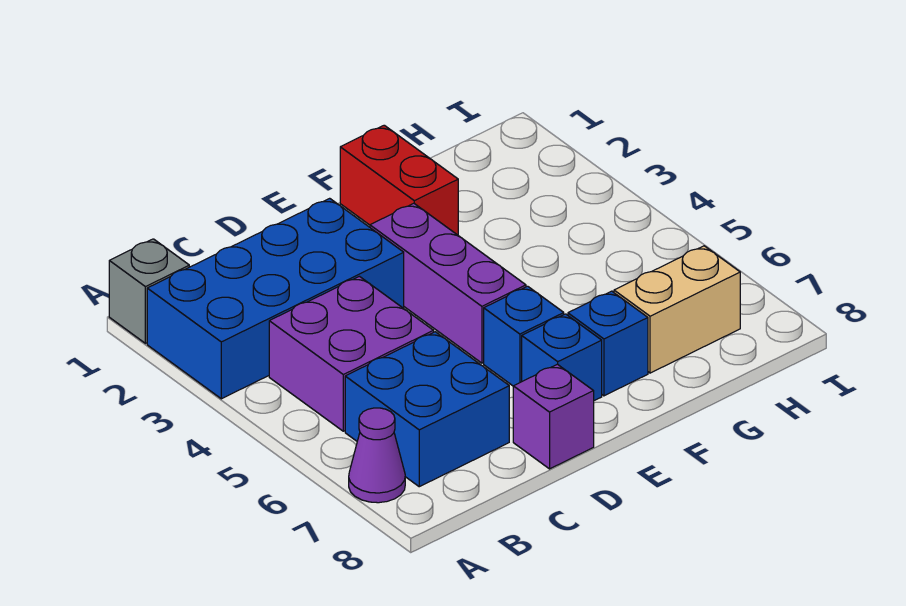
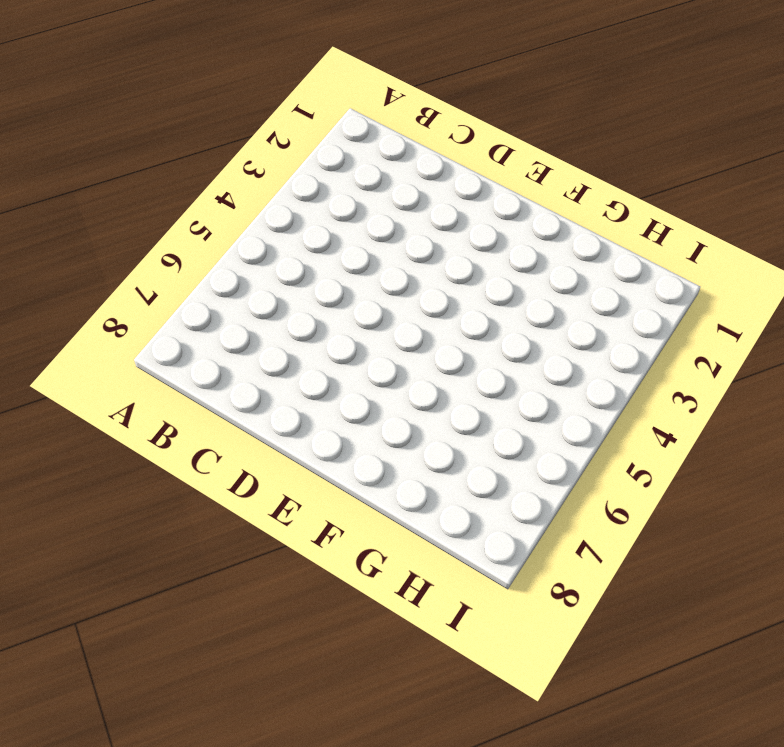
none -> grey 1x1 brick [109,239,189,343]
none -> blue 2x4 brick [147,198,404,399]
none -> purple 1x1 cone [349,408,405,503]

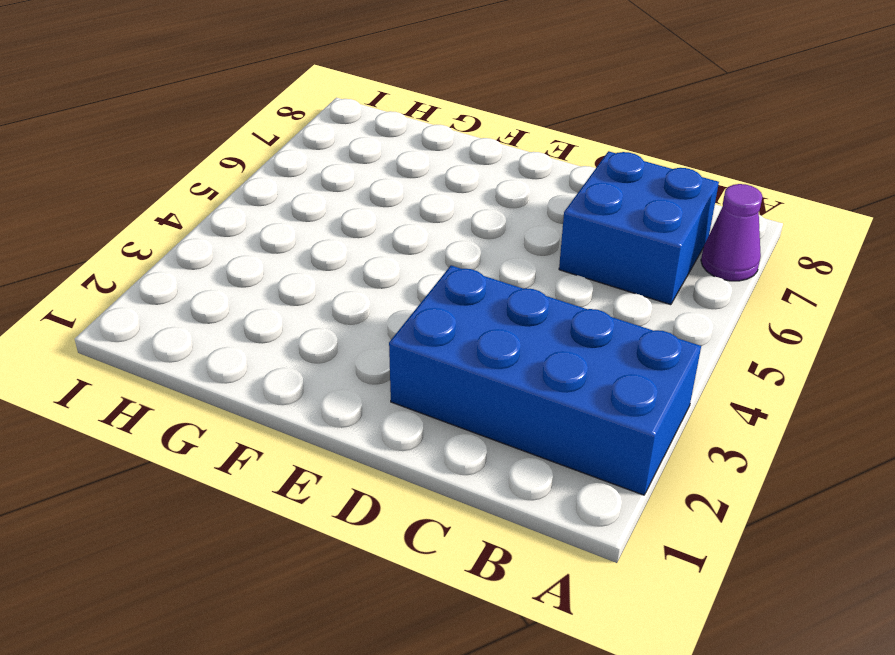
none -> grey 1x1 brick [109,239,189,343]
none -> purple 2x2 brick [269,276,434,431]
none -> purple 1x1 brick [513,364,594,469]

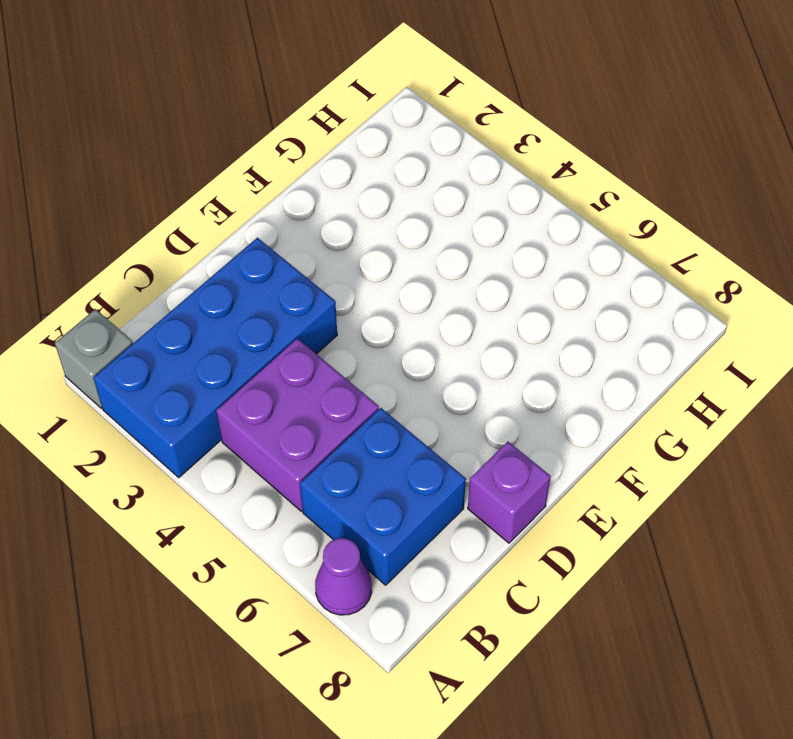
none -> purple 1x3 brick [370,203,526,363]
none -> blue 1x1 brick [484,286,564,386]
none -> blue 1x1 brick [522,314,602,401]

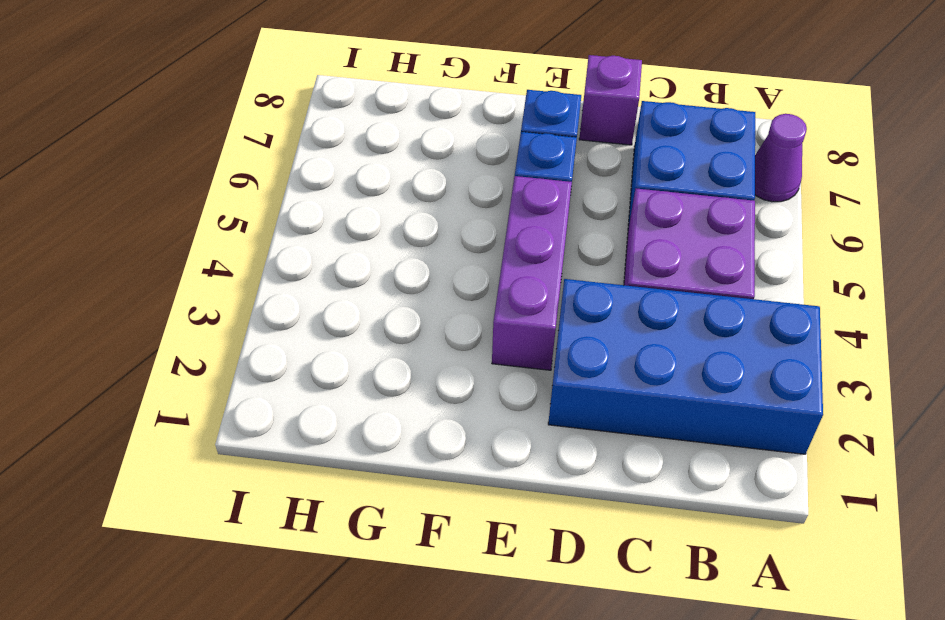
none -> grey 1x1 brick [109,239,189,343]
none -> red 1x2 brick [340,125,458,235]
none -> blue 1x1 brick [568,291,648,396]

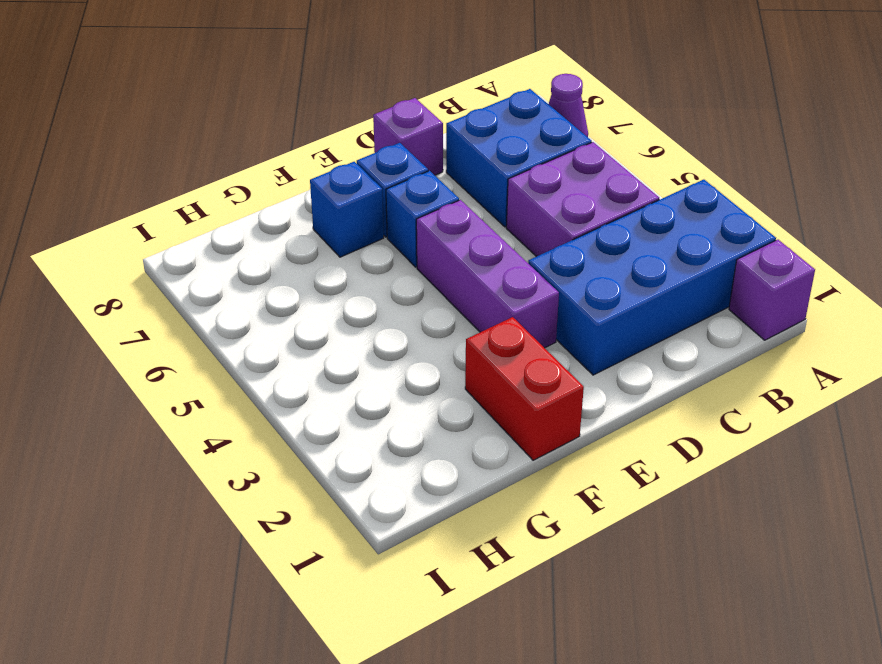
purple 1x1 brick [729,240,815,340] -> grey 1x1 brick [109,239,189,343]
none -> tan 1x2 brick [614,246,740,373]

